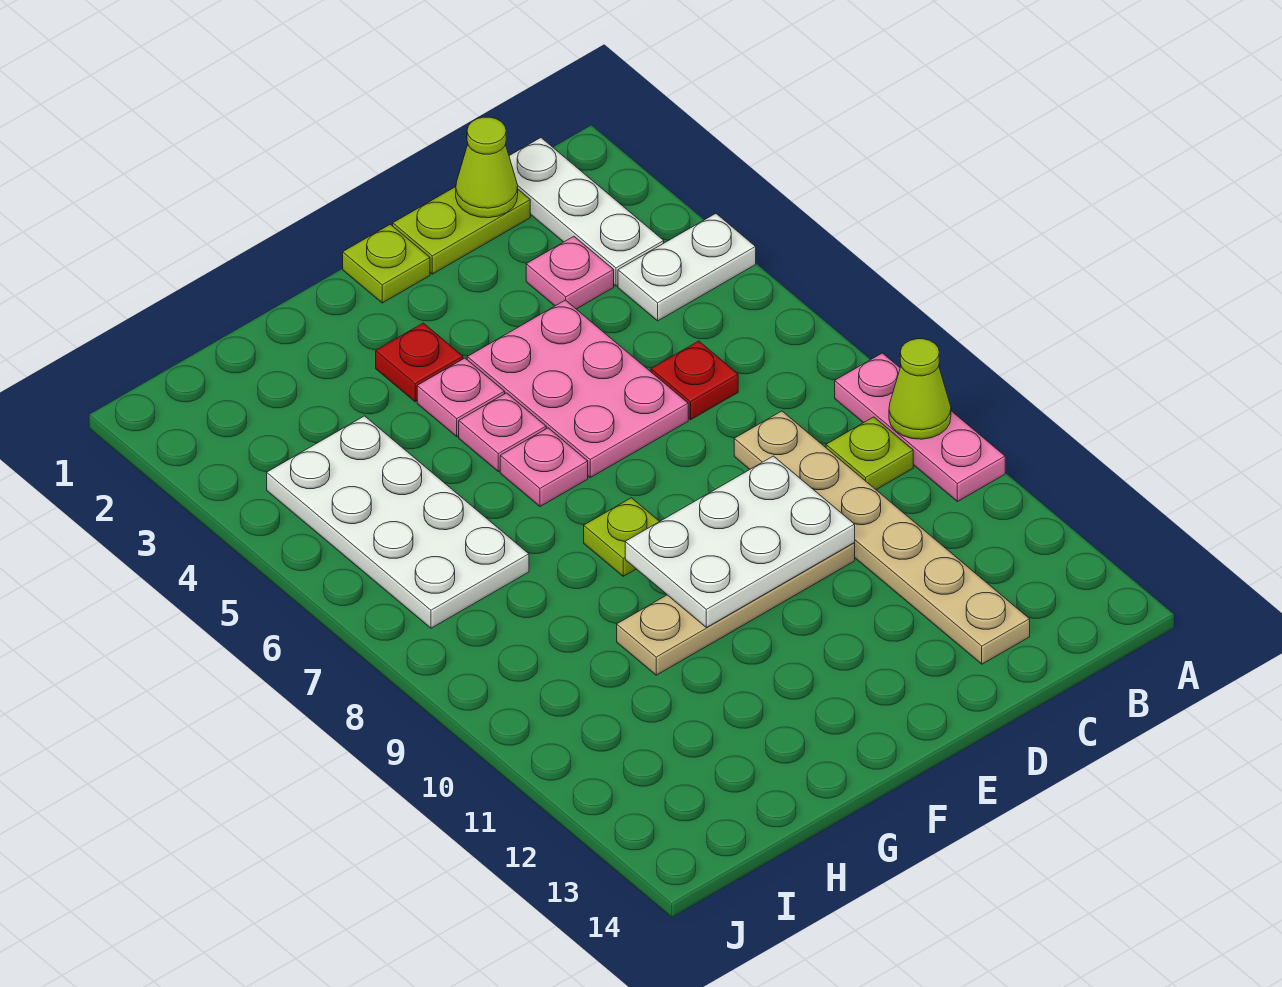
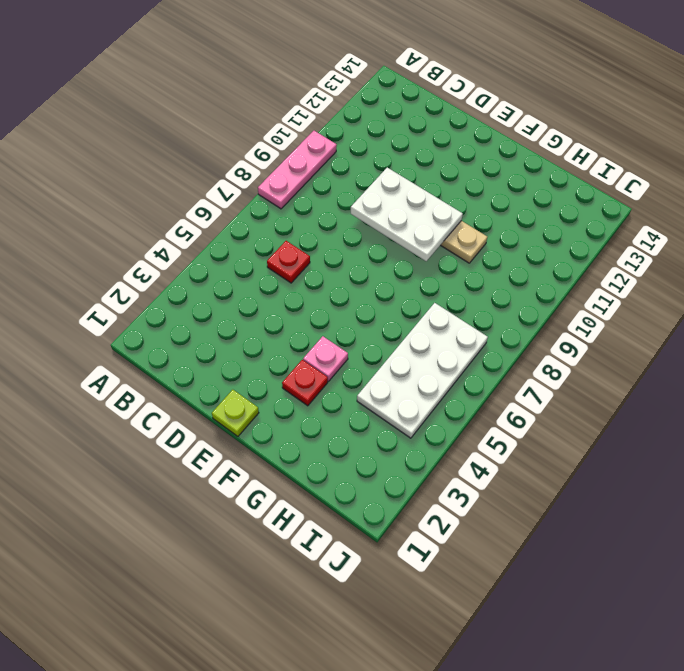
none -> white 1x2 plate [618,214,756,321]
none -> white 1x3 plate [509,138,664,286]
none -> lime 1x1 plate [826,417,913,490]

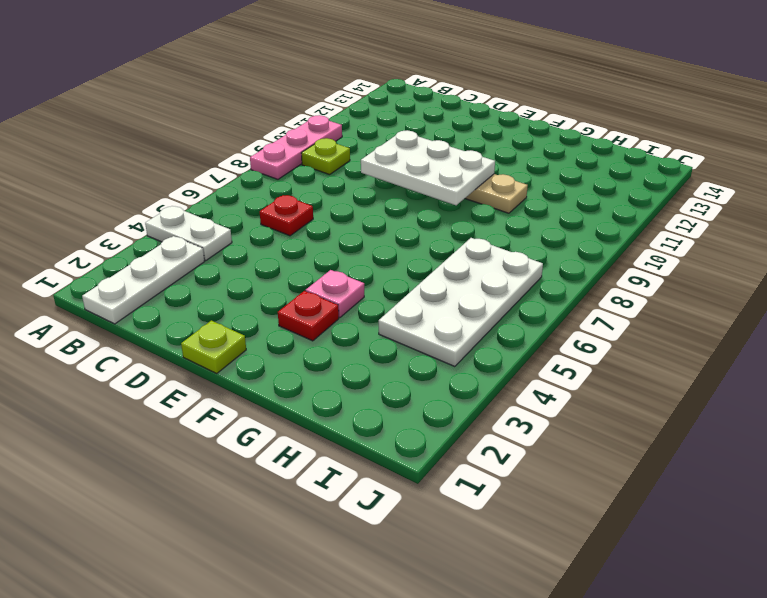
none -> lime 1x2 plate [393,187,530,274]
none -> pink 1x1 plate [526,236,614,309]
none -> tan 1x6 plate [734,411,1030,664]

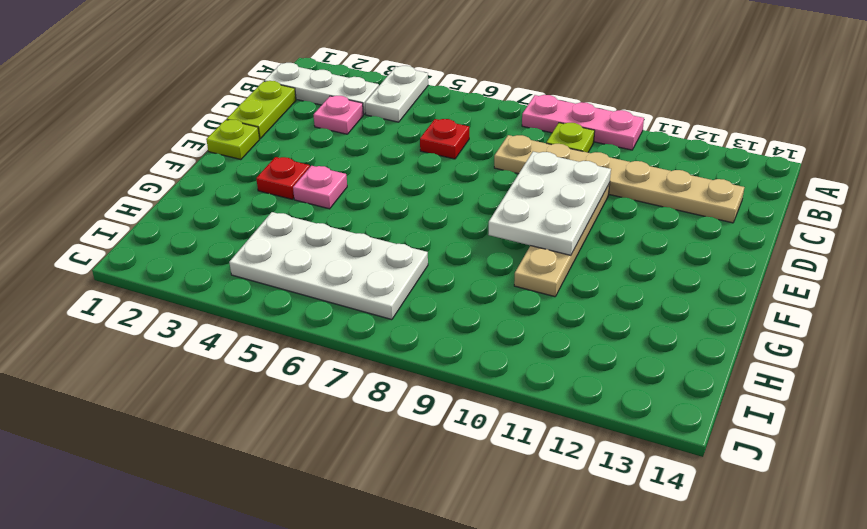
none -> pink 2x3 plate [467,300,688,477]
none -> pink 1x1 plate [459,393,546,472]
none -> pink 1x1 plate [500,428,588,506]

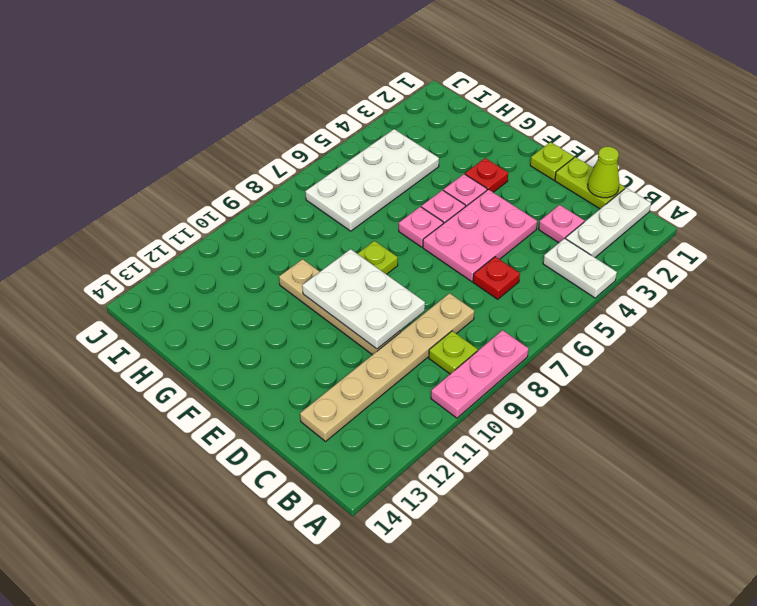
none -> lime 1x1 cone [889,339,951,439]

